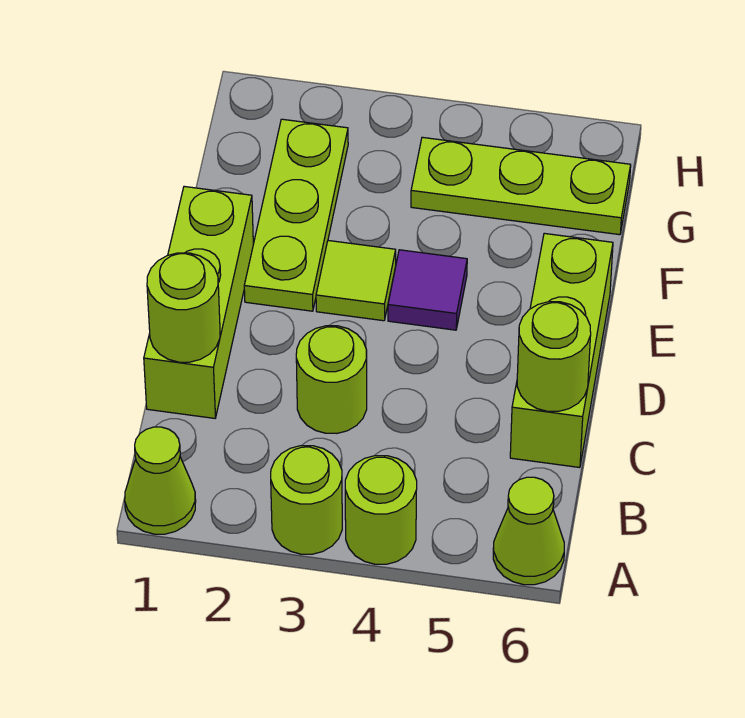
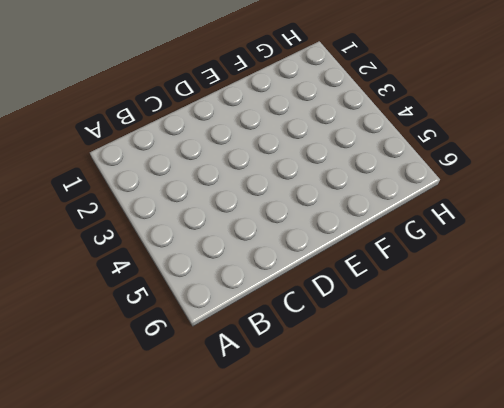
none -> lime 1x1 cone [125,427,196,534]
none -> lime 1x1 round brick [271,446,342,554]
none -> lime 1x1 round brick [345,456,417,564]

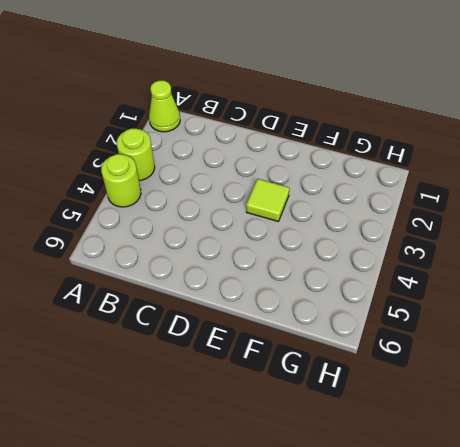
none -> lime 1x1 cone [493,477,564,585]
none -> lime 1x3 brick [144,186,253,418]
none -> lime 1x1 round brick [296,326,367,433]

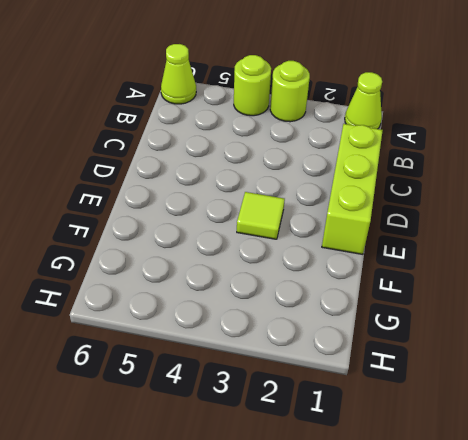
none -> lime 1x1 round brick [296,326,367,433]
none -> lime 1x3 brick [510,233,613,468]
none -> lime 1x3 plate [244,119,348,311]

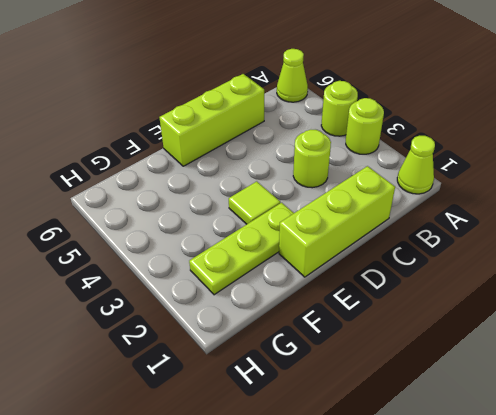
none -> purple 1x1 tile [388,250,467,330]
none -> lime 1x3 plate [411,137,631,235]
none -> lime 1x1 round brick [147,253,220,362]

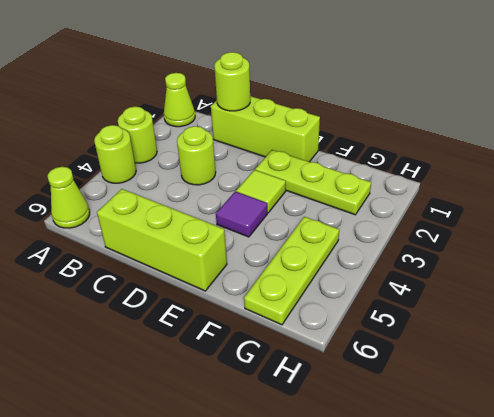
none -> lime 1x1 round brick [517,302,591,411]

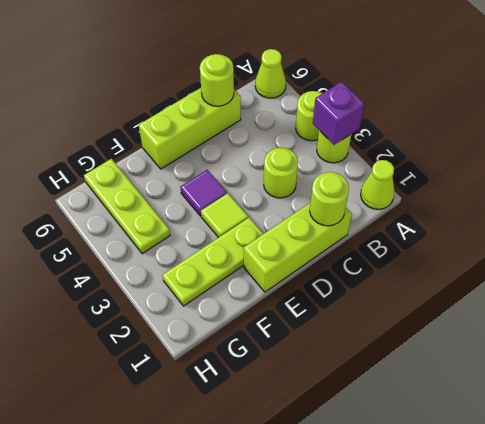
purple 1x1 brick [313,82,364,145] -> none

